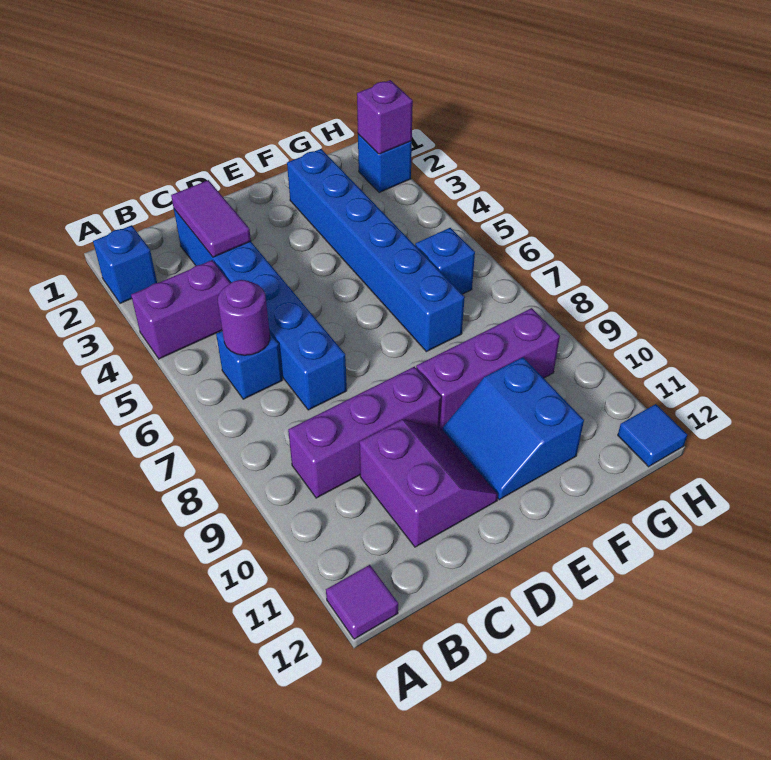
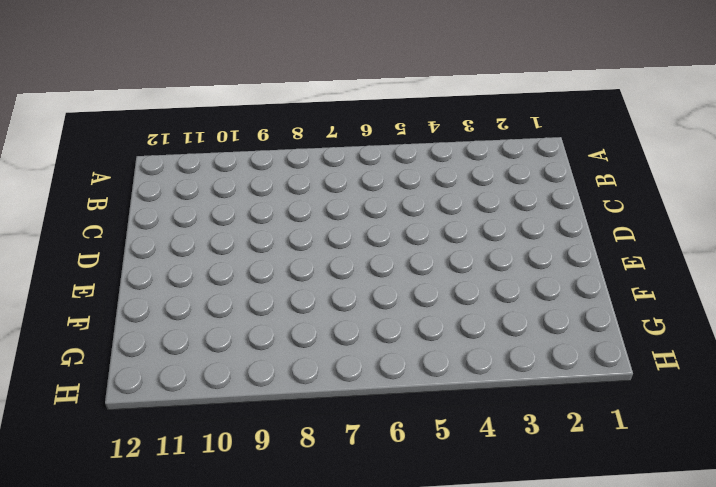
none -> blue 1x1 brick [93,225,157,303]
none -> purple 1x2 brick [131,260,231,359]
none -> purple 1x1 tile [326,565,398,639]

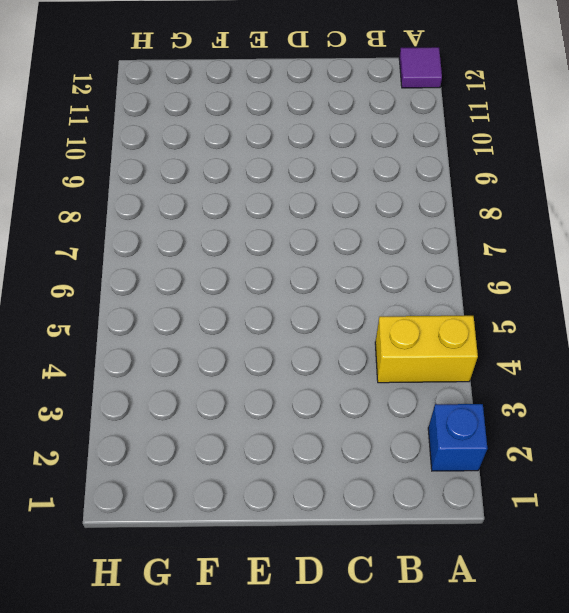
yellow 1x2 brick [375,316,478,383] -> purple 1x2 brick [131,260,231,359]
none -> blue 1x1 brick [216,331,282,399]
none -> purple 1x3 brick [288,367,441,498]
none -> blue 1x6 brick [174,209,347,410]

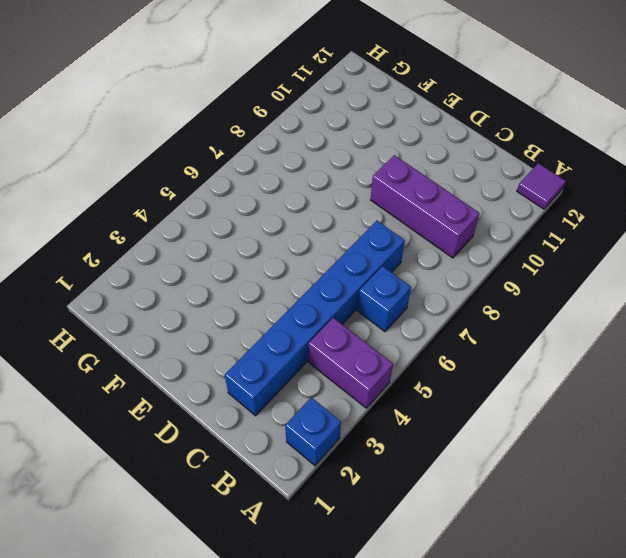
none -> purple 2x2 slope [359,420,498,547]
none -> purple 1x3 brick [416,308,560,430]
none -> blue 2x2 slope [443,357,584,500]

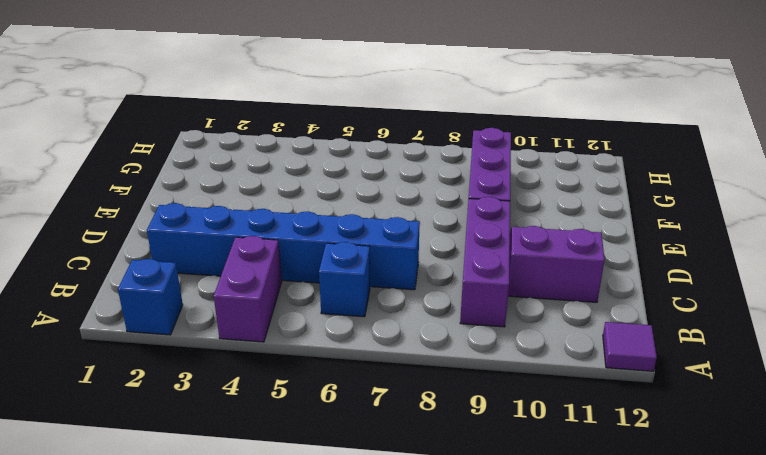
none -> blue 2x2 slope [443,357,584,500]
none -> blue 1x6 brick [287,149,465,352]
none -> blue 1x1 brick [415,228,475,294]

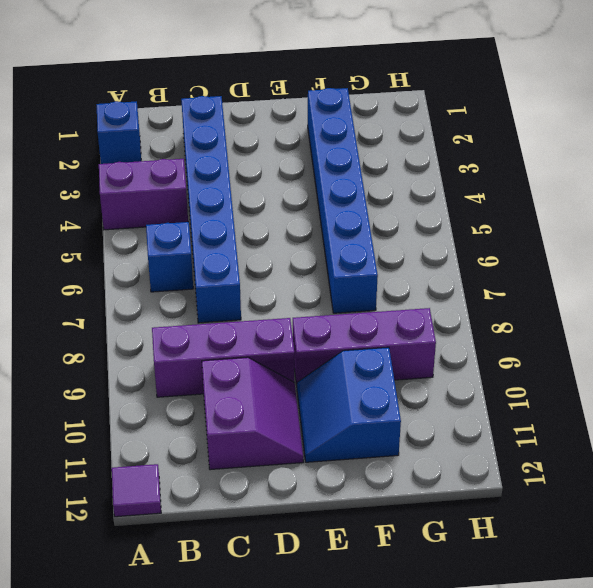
none -> blue 1x1 brick [415,228,475,294]
none -> blue 1x1 brick [358,134,412,193]
none -> blue 1x1 tile [618,404,687,467]

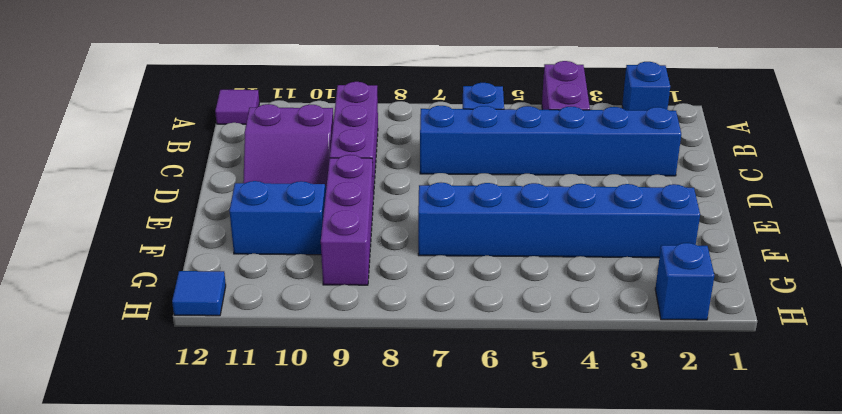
none -> blue 1x1 brick [415,228,475,294]
none -> purple 1x1 round brick [218,280,270,355]
none -> purple 1x2 tile [171,180,251,257]

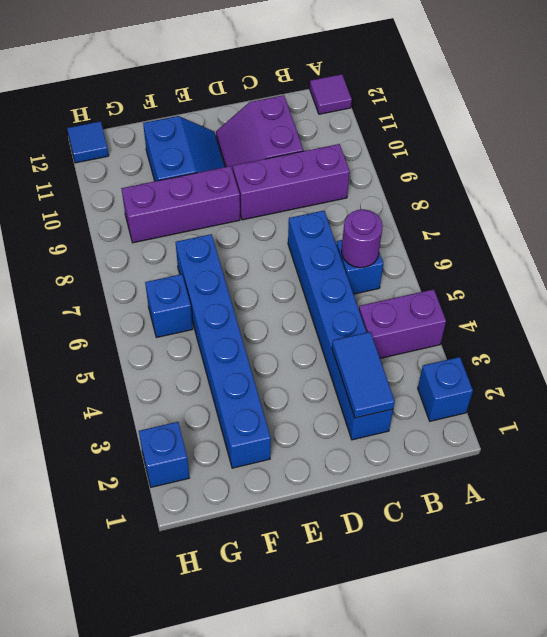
blue 1x2 tile [332,332,395,418] -> purple 1x2 tile [171,180,251,257]
none -> purple 1x1 brick [357,80,413,154]

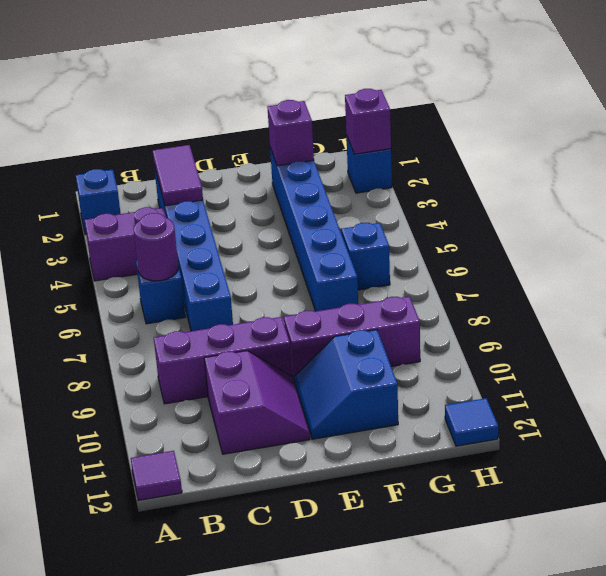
purple 1x1 brick [267,100,314,166] -> none

